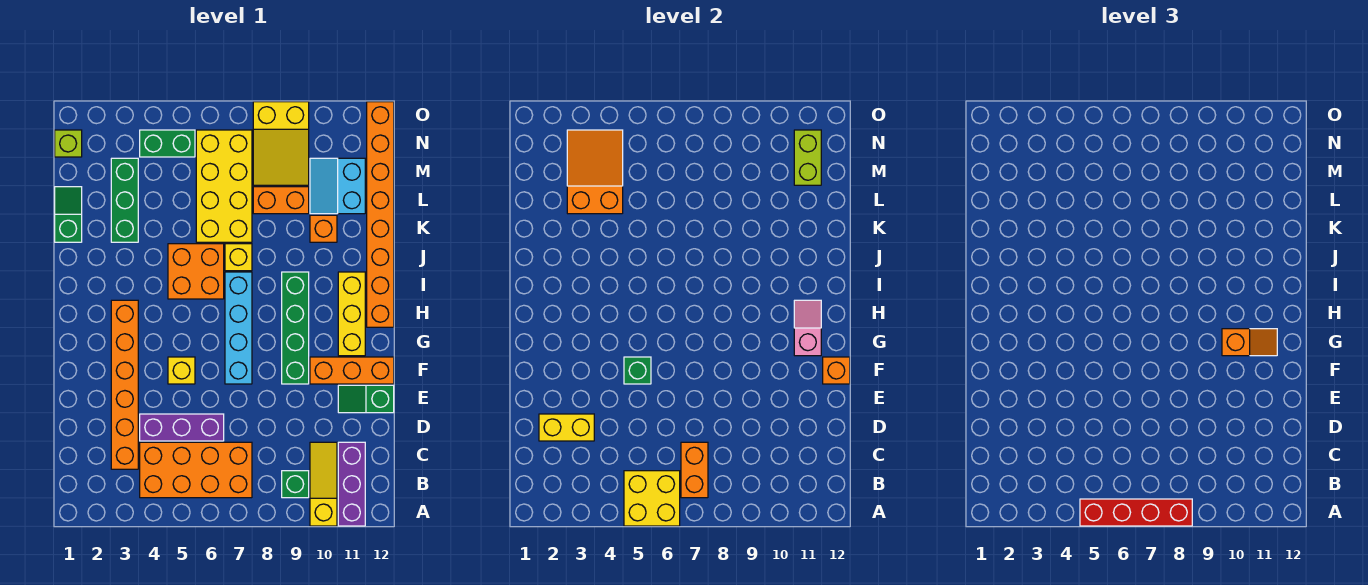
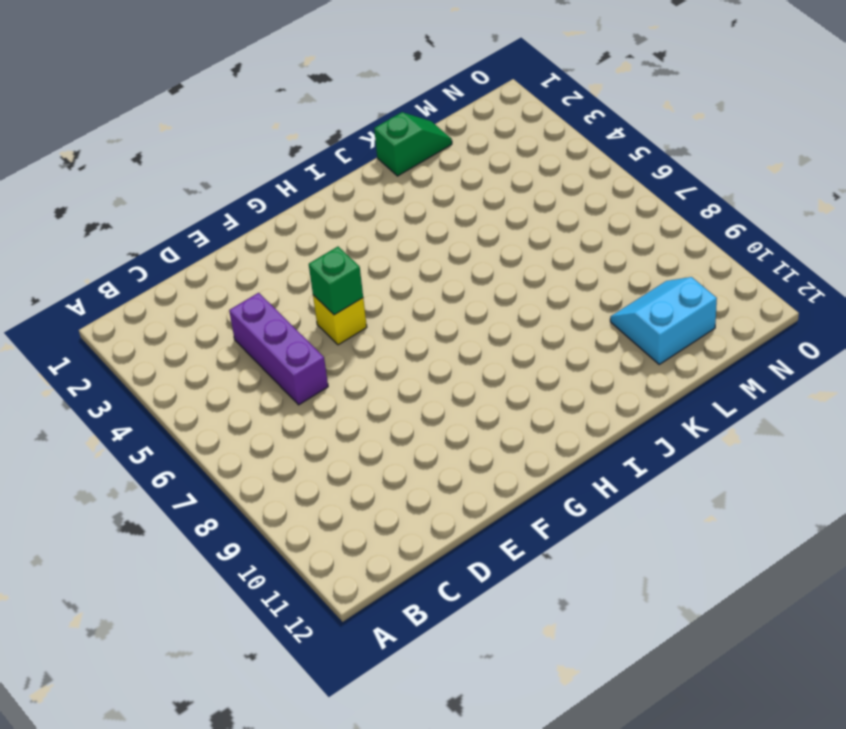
none -> yellow 1x3 slope [310,442,337,526]
none -> purple 1x3 brick [338,442,365,526]
none -> orange 2x4 brick [140,442,252,498]
none -> green 1x1 brick [282,471,309,498]

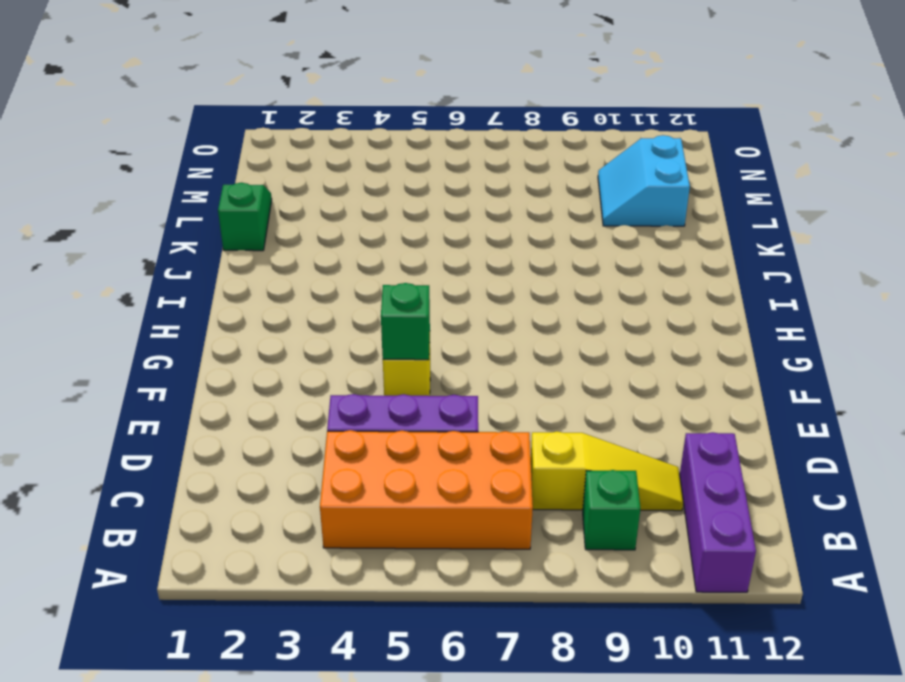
yellow 1x3 slope [531,431,683,511] -> yellow 1x3 slope turned to [310,442,337,526]
none -> orange 1x6 brick [111,300,138,469]
none -> green 1x2 slope [338,385,394,413]
none -> cyan 1x4 brick [225,272,252,384]
none -> green 1x4 brick [282,272,309,384]

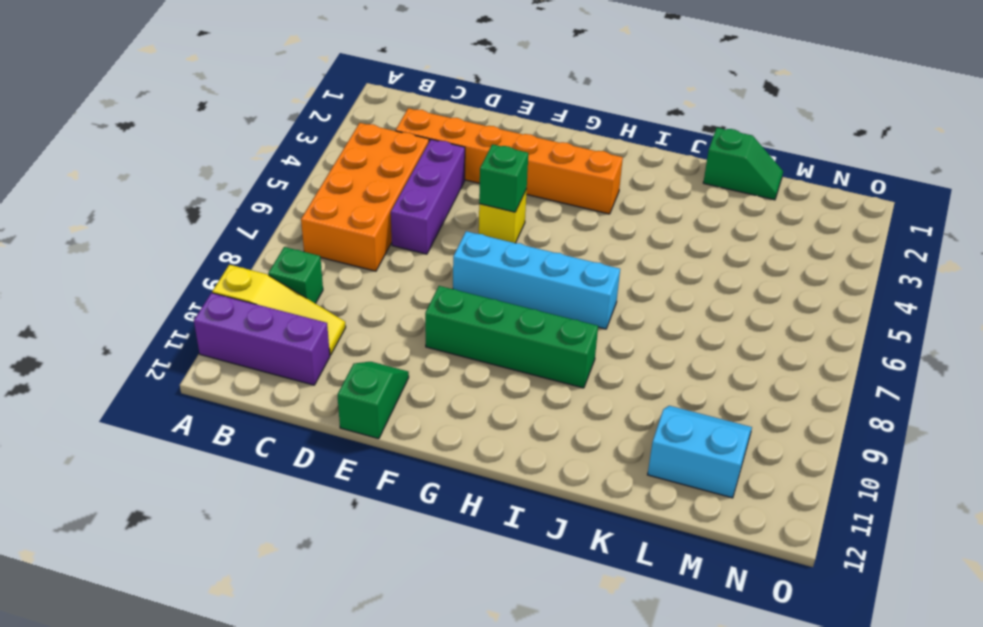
none -> orange 1x3 brick [310,357,394,384]
none -> yellow 1x3 brick [338,272,365,356]
none -> orange 1x8 brick [367,102,394,327]
none -> orange 2x2 brick [168,244,224,299]

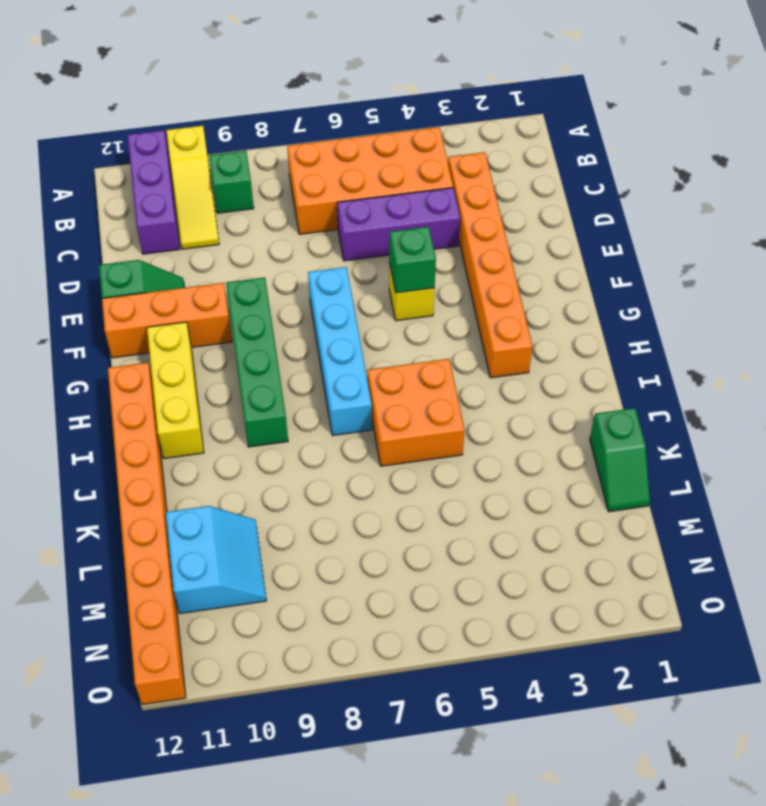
none -> yellow 1x1 brick [225,244,252,271]
none -> green 1x3 brick [111,158,138,242]
none -> yellow 2x4 brick [196,130,252,242]
none -> orange 1x1 brick [310,215,337,242]

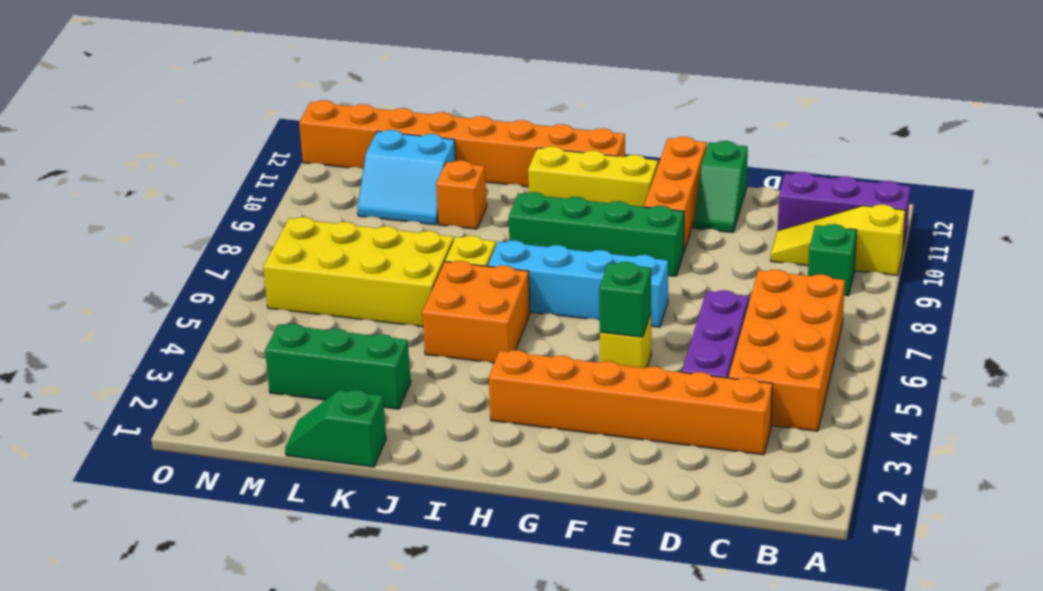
none -> orange 1x2 brick [253,187,309,214]
none -> yellow 2x3 slope [253,102,309,185]
none -> lime 1x1 brick [55,130,82,157]
none -> green 1x2 brick [140,130,195,157]

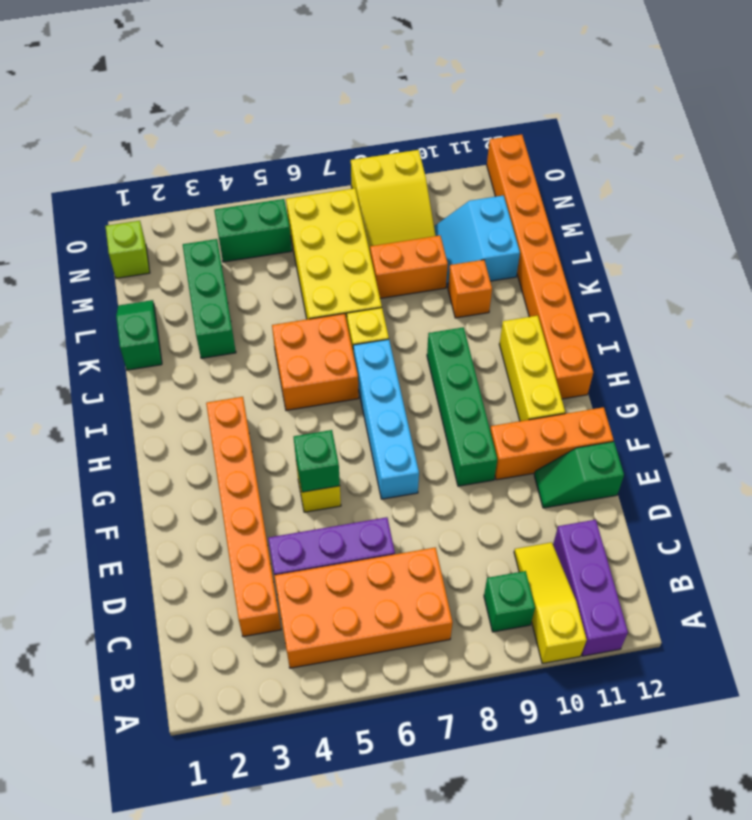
none -> yellow 2x2 brick [624,471,680,526]
none -> orange 1x2 brick [681,442,708,498]
none -> yellow 1x2 brick [539,414,594,441]
none -> orange 1x1 brick [823,357,850,384]

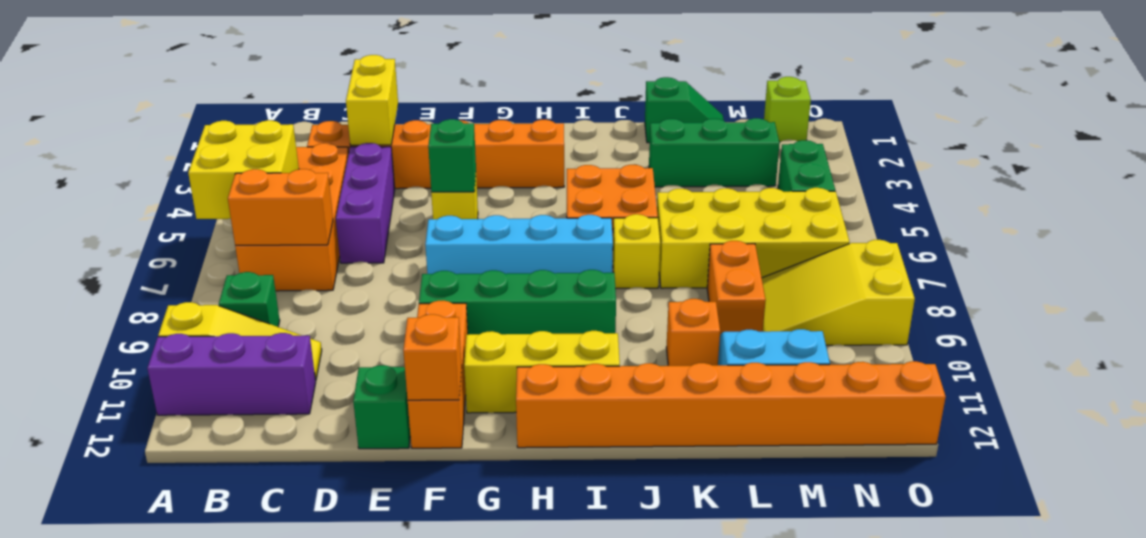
none -> pink 1x2 slope [794,300,821,356]
none -> orange 2x3 slope [567,130,623,214]
none -> lime 1x2 brick [794,130,821,185]
none -> red 1x4 brick [1080,499,1192,526]

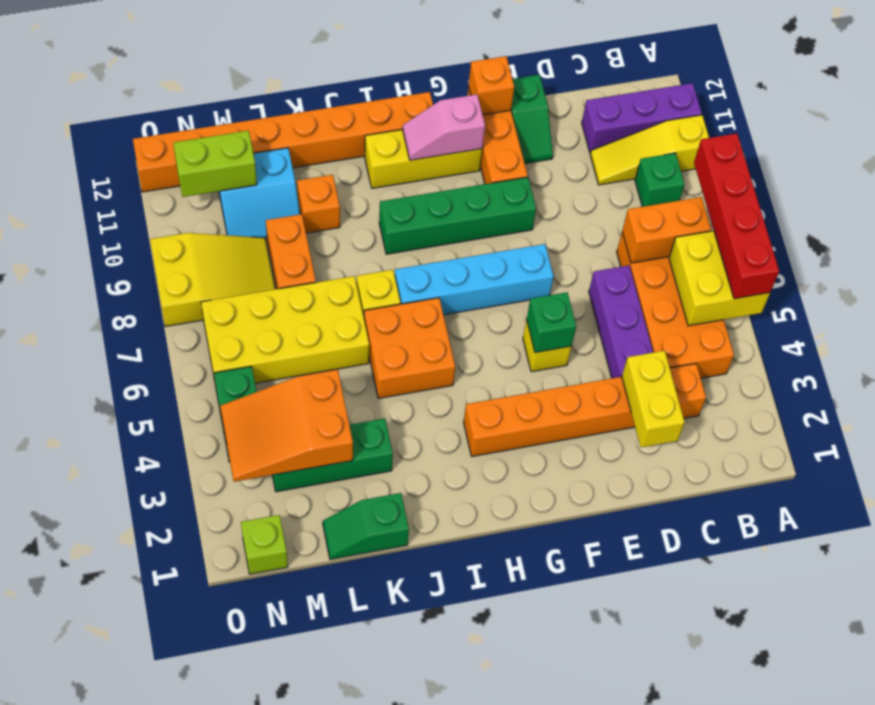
none -> orange 1x2 slope [1222,329,1277,356]

